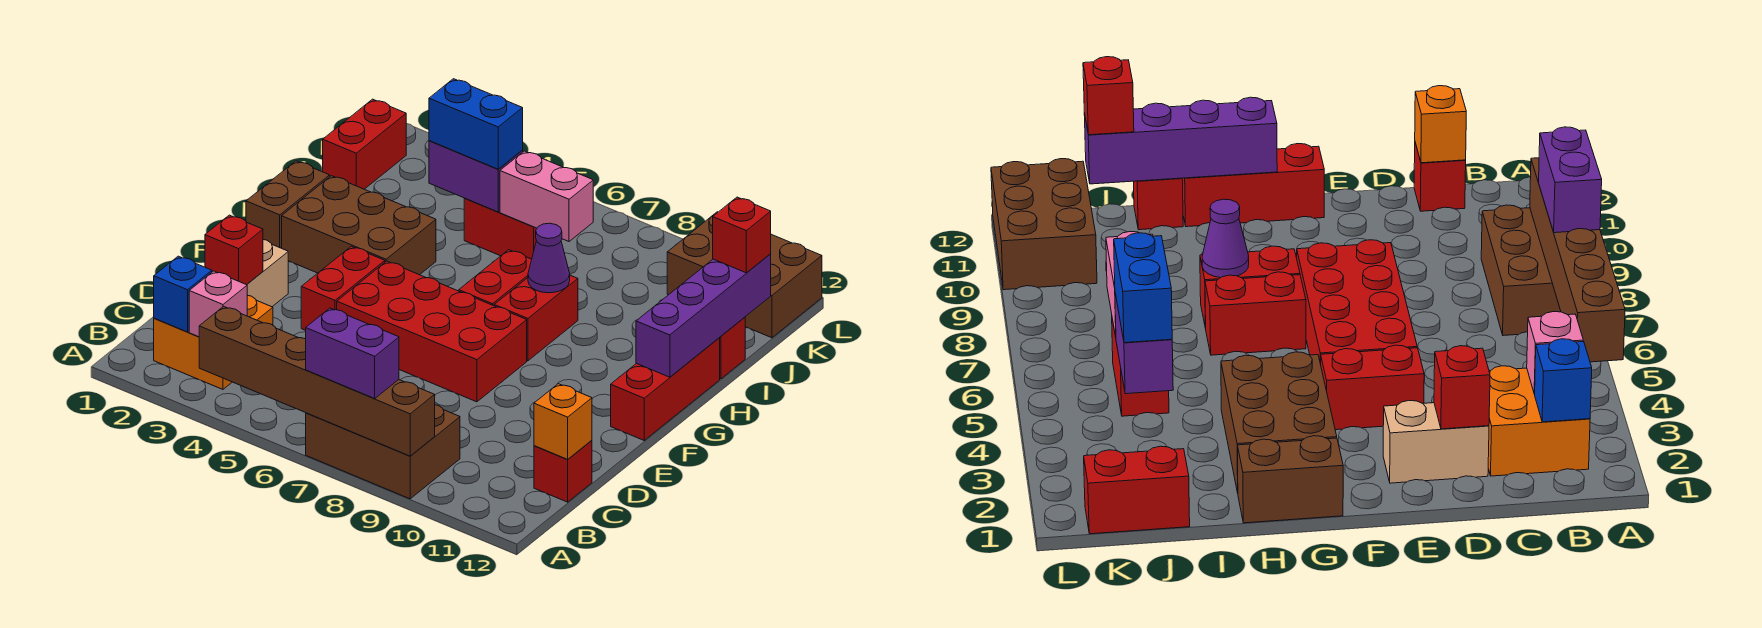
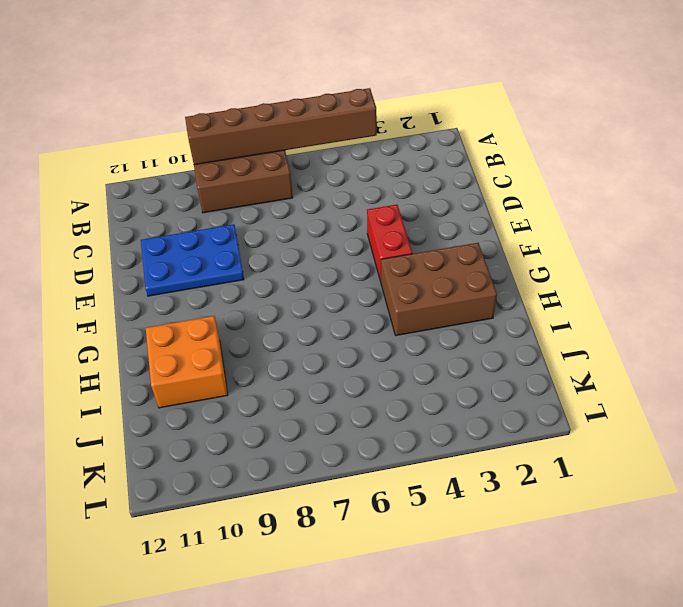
blue 2x3 plate [141,224,244,296] -> none
orange 2x2 brick [146,316,228,408] -> orange 2x2 brick moved to [154,295,273,389]
none -> red 1x1 brick [534,440,592,502]
none -> tan 1x2 brick [247,240,288,307]
none -> red 2x4 brick [337,261,527,402]

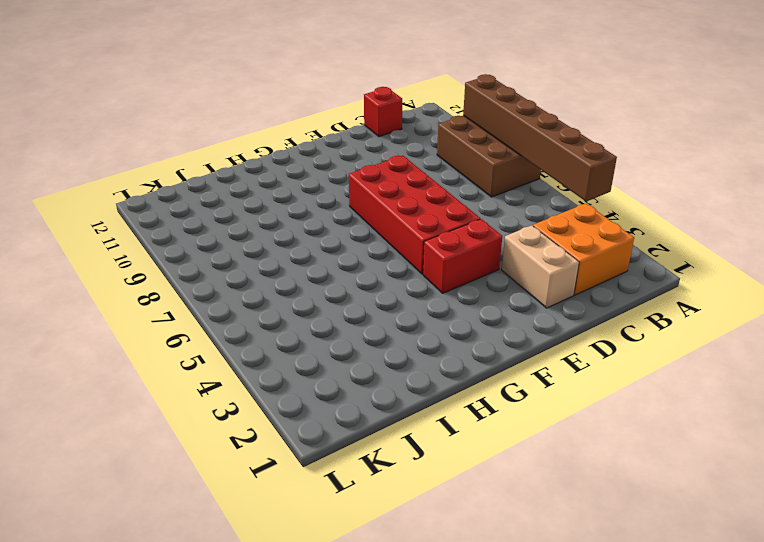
tan 1x2 brick [502,225,579,308] -> tan 1x2 brick turned to [247,240,288,307]
none -> red 1x3 brick [611,338,720,440]
none -> brown 1x2 brick [246,161,330,248]
none -> brown 2x3 brick [282,176,436,275]

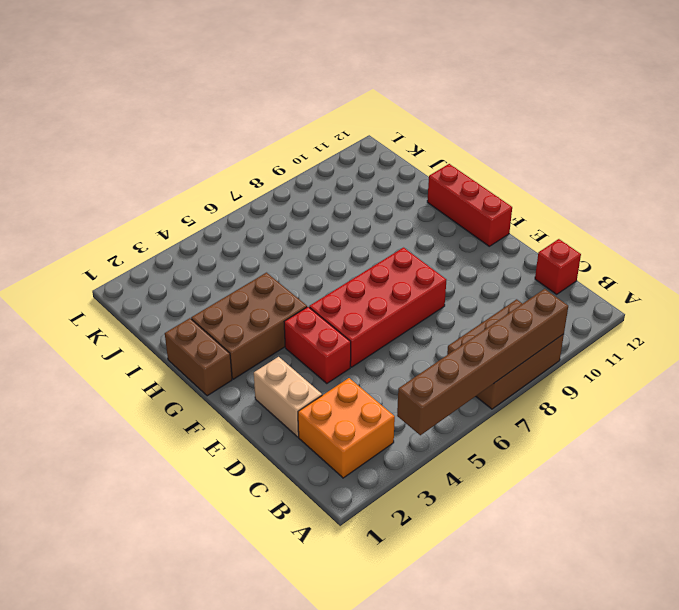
none -> red 1x2 brick [459,250,532,306]
none -> red 1x2 brick [494,275,578,361]
none -> red 1x1 brick [719,317,745,379]

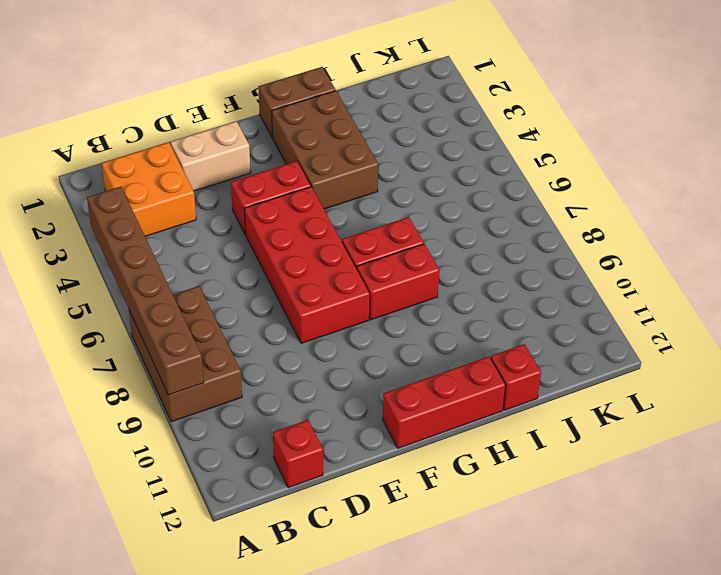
none -> red 1x2 brick [323,99,406,189]
none -> red 1x2 brick [464,198,537,259]
none -> brown 2x3 brick [667,212,822,338]

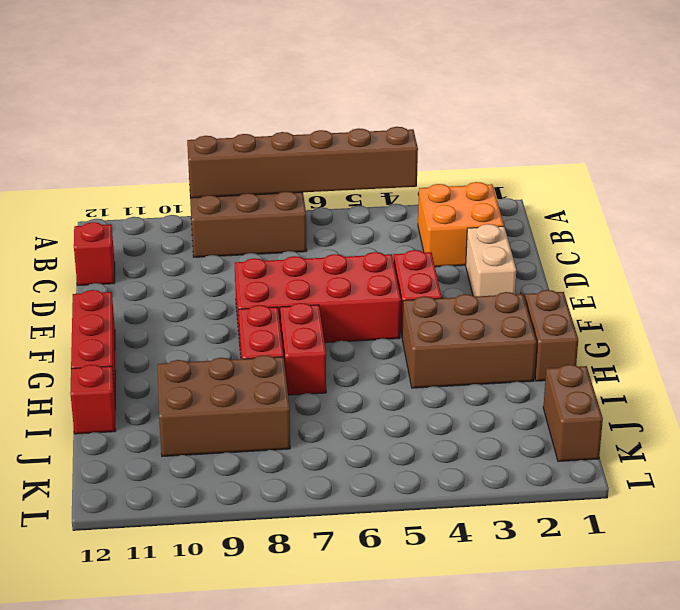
brown 2x3 brick [157,355,290,457] -> brown 2x3 brick moved to [667,212,822,338]
brown 1x2 brick [543,365,603,462] -> red 1x2 brick [323,99,406,189]
none -> red 1x2 brick [464,198,537,259]
none -> blue 1x1 brick [154,256,212,332]
none -> pink 1x1 brick [189,271,247,337]

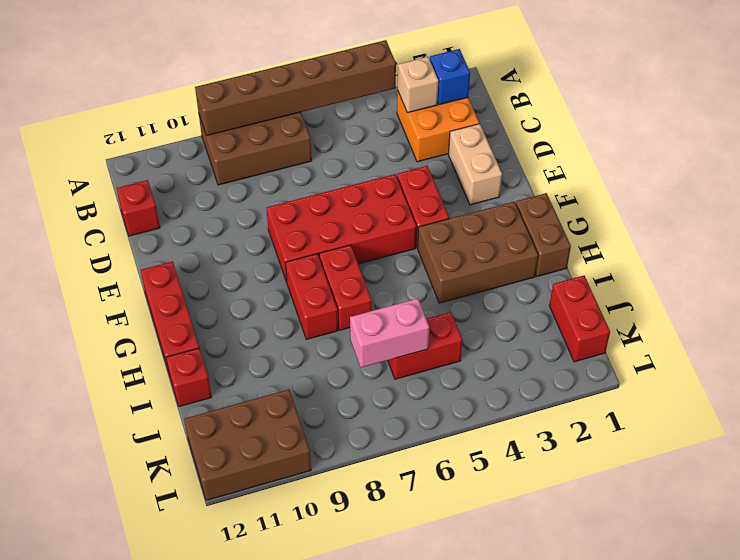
tan 1x1 brick [398,57,438,113] -> pink 1x1 brick [189,271,247,337]
none -> orange 1x1 brick [534,384,592,459]
none -> red 1x1 brick [205,215,263,285]
none -> purple 1x4 brick [636,254,771,377]

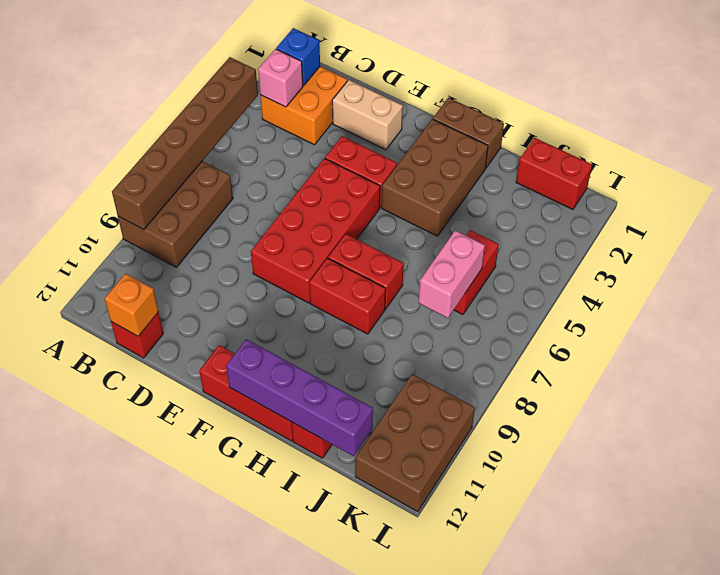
none -> red 1x1 brick [205,215,263,285]
none -> purple 1x1 cone [528,223,570,293]
none -> purple 1x2 brick [429,141,523,212]

